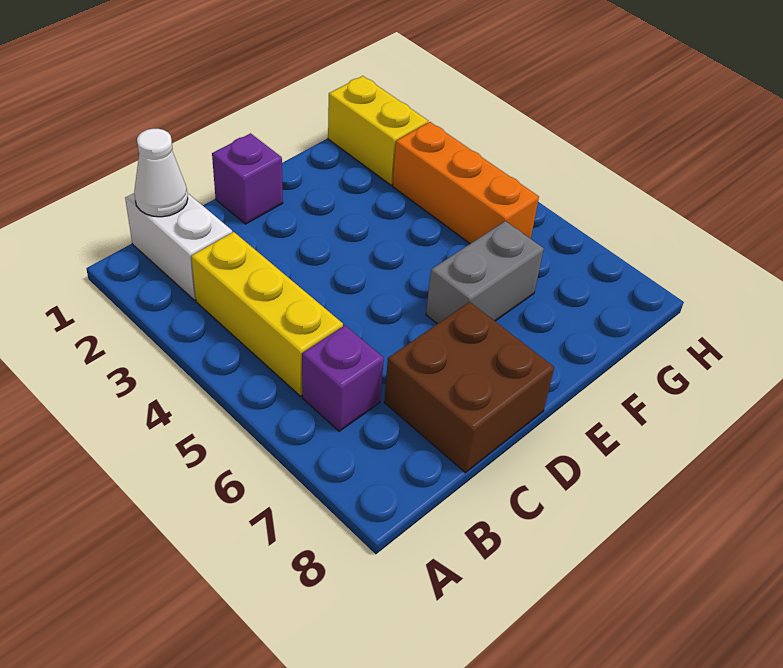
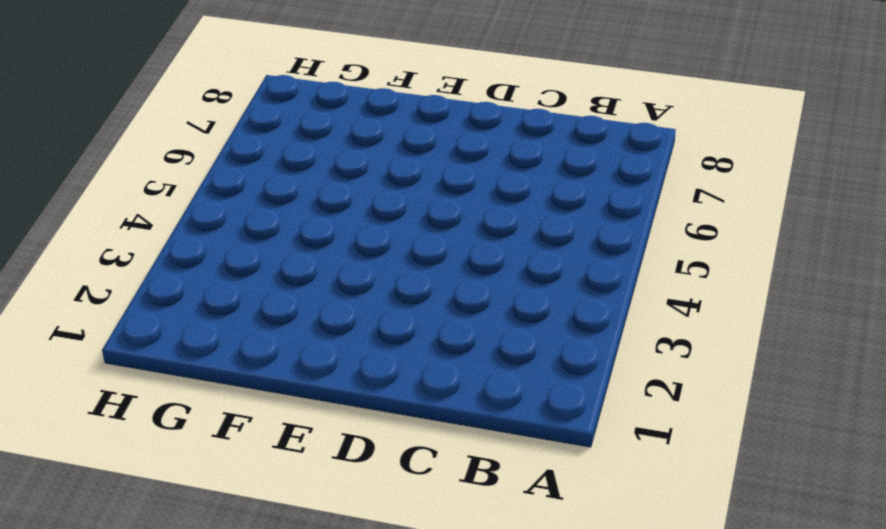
none -> white 1x2 brick [125,193,232,300]
none -> yellow 1x3 brick [191,232,343,396]

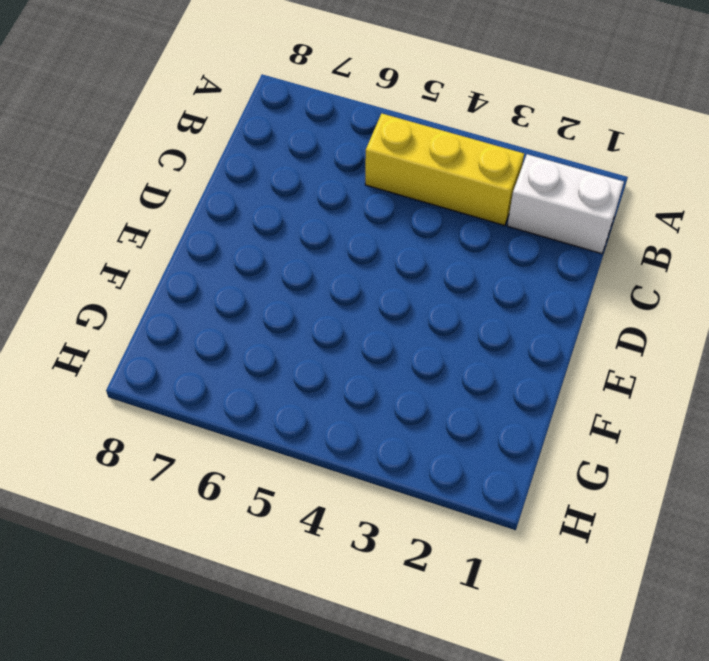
none -> purple 1x1 brick [302,326,384,431]
none -> brown 2x2 brick [384,302,554,473]

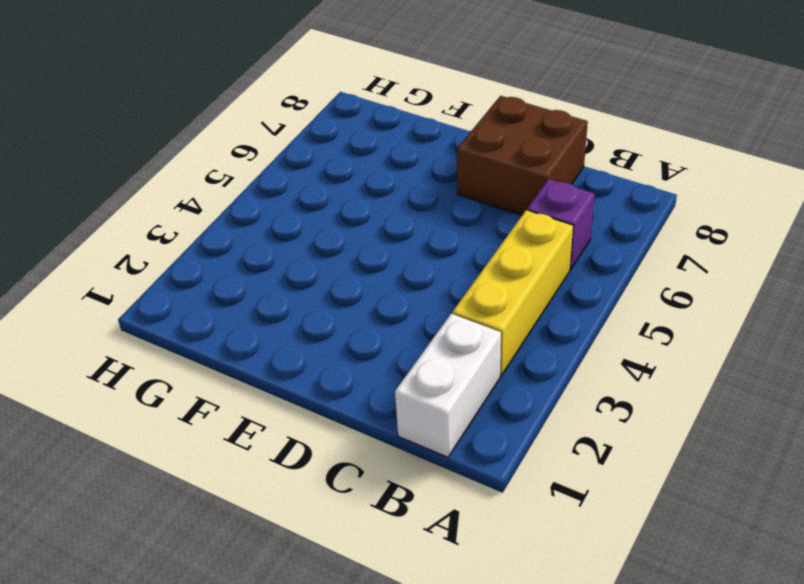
none -> purple 1x1 brick [212,133,283,224]
none -> grey 1x2 brick [426,221,544,324]

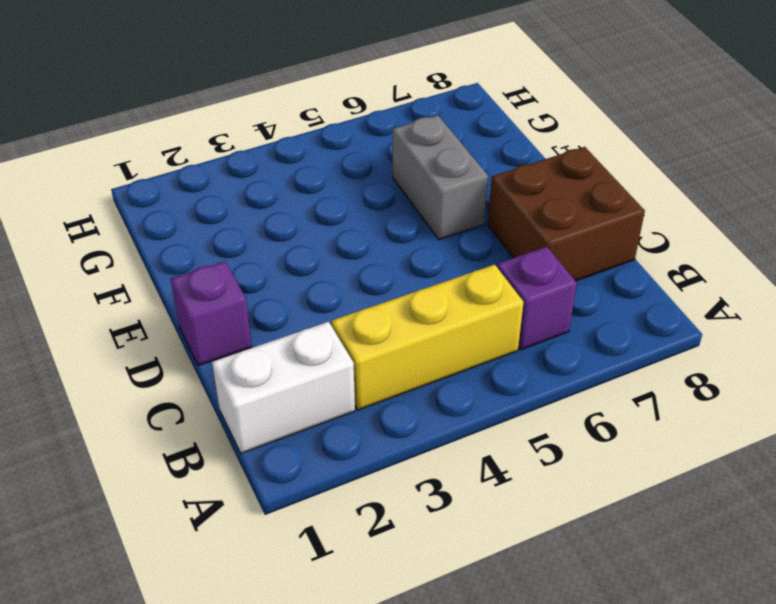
none -> yellow 1x2 brick [328,76,428,185]
none -> orange 1x3 brick [393,122,539,244]

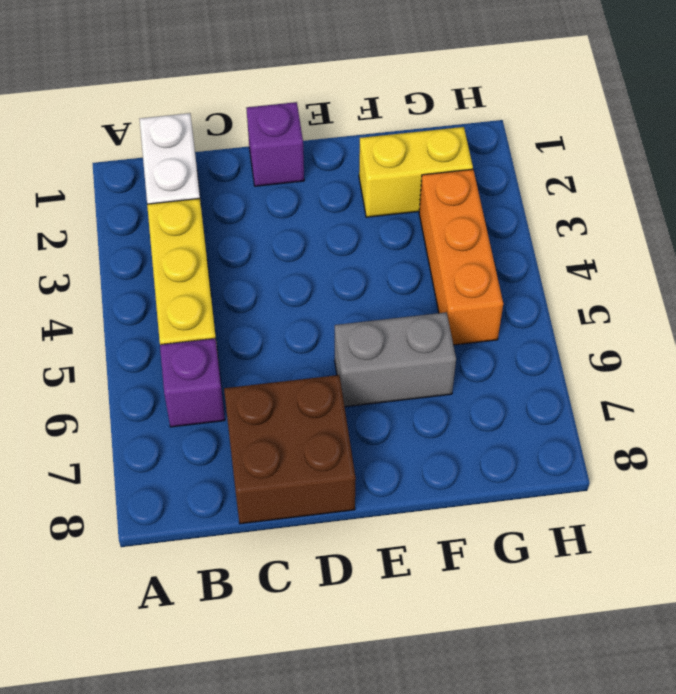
yellow 1x2 brick [359,127,473,217] -> yellow 1x2 brick turned to [328,76,428,185]
none -> white 1x1 cone [134,129,188,217]

